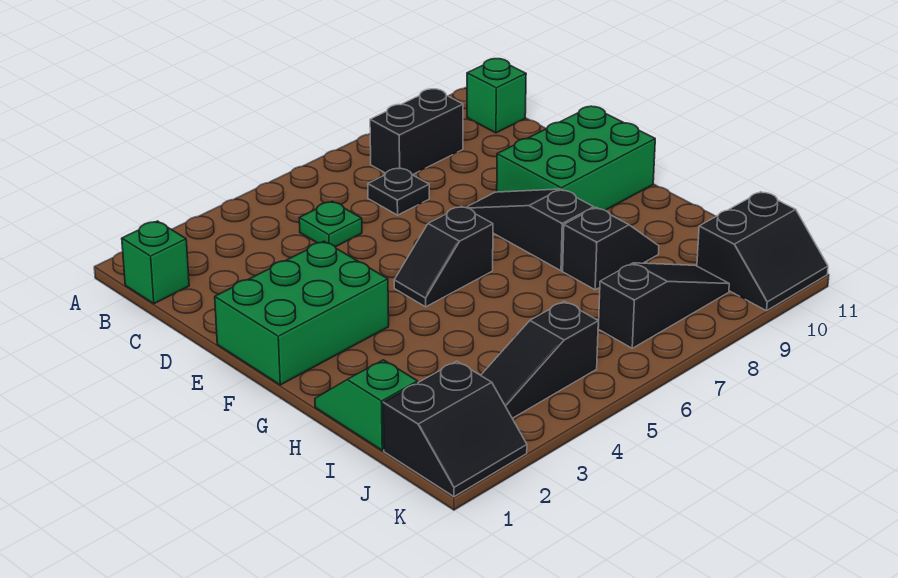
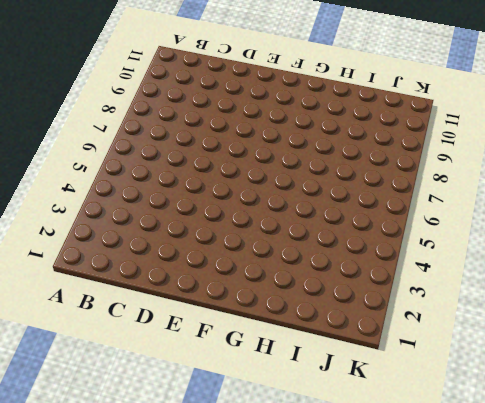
none -> green 1x1 brick [122,221,189,304]
none -> black 1x2 brick [370,89,463,175]
none -> green 1x1 brick [467,59,526,133]

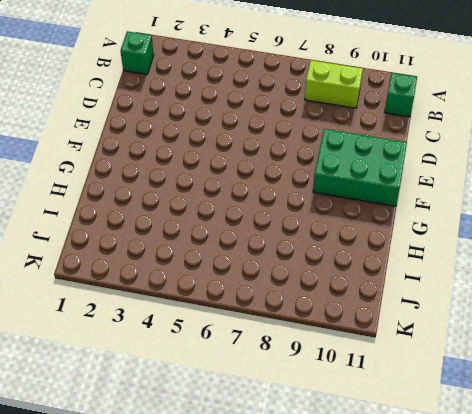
lime 1x2 brick [305,60,363,108] -> black 1x2 brick [370,89,463,175]
none -> green 1x1 plate [299,201,362,247]
none -> black 1x1 plate [368,168,429,215]
none -> green 2x3 brick [215,241,389,385]

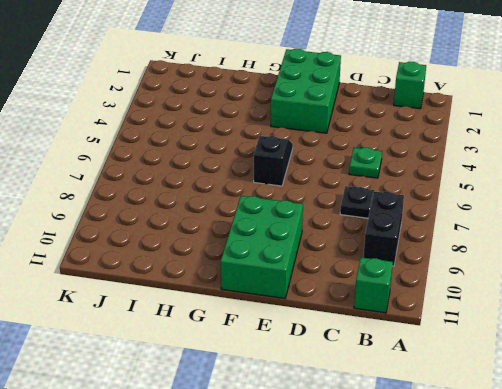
none -> black 1x3 slope [466,189,594,271]
none -> green 1x2 slope [315,360,418,450]
none -> black 1x2 slope [563,207,659,290]

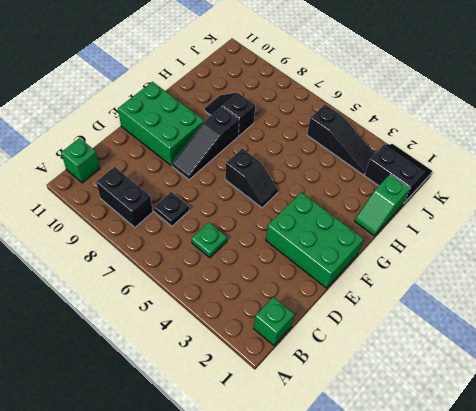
none -> black 1x3 slope [598,263,729,348]
none -> black 2x2 slope [697,192,828,311]

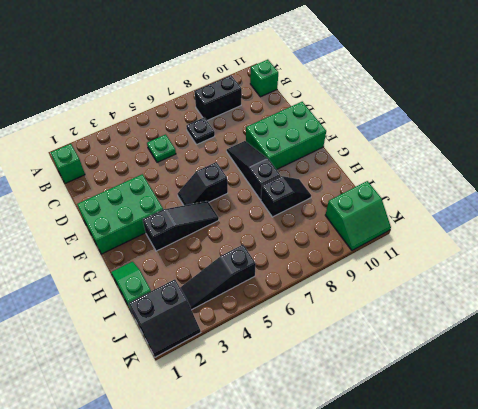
black 1x3 slope [143,201,219,251] -> black 1x3 slope moved to [598,263,729,348]
green 2x2 slope [325,181,391,250] -> black 2x2 slope [697,192,828,311]

